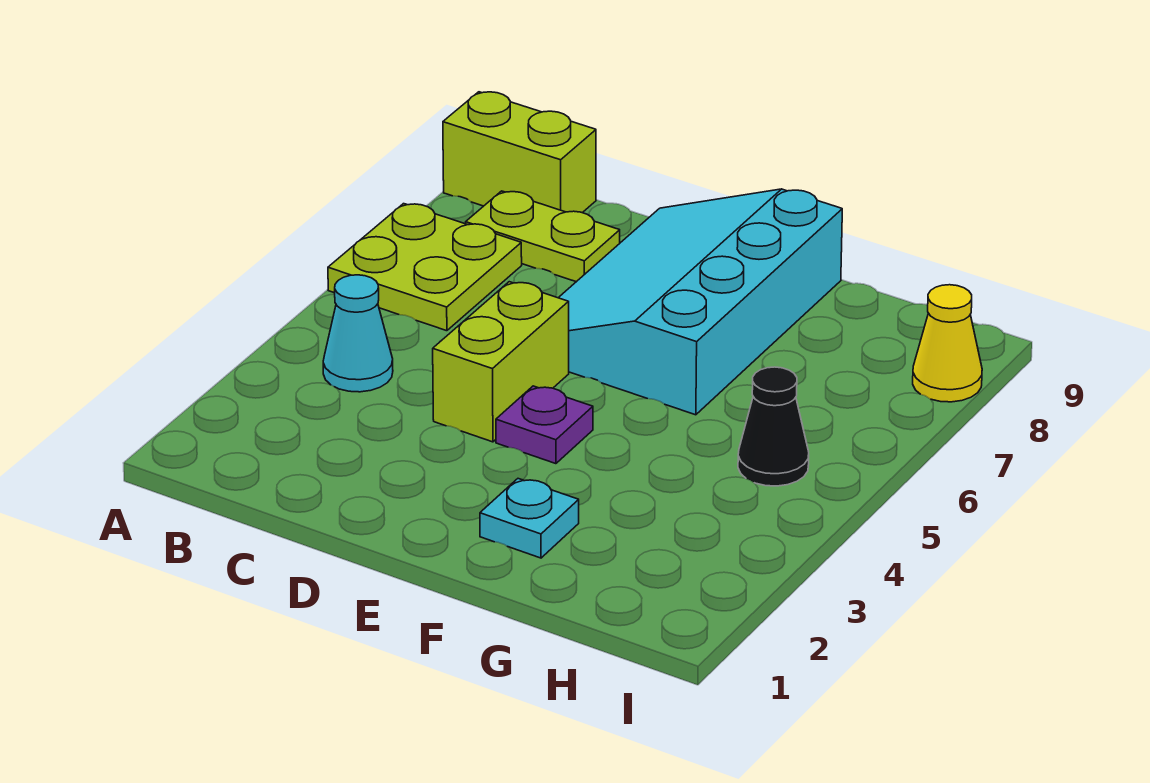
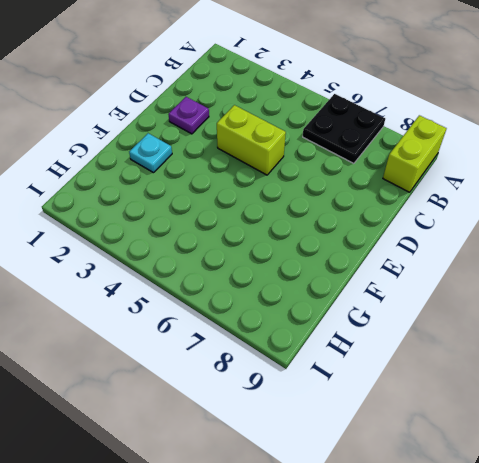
black 2x2 plate [303,94,385,163] -> lime 2x2 plate [328,204,522,331]
purple 1x1 plate [168,97,209,134] -> purple 1x1 plate moved to [496,386,593,464]
none -> cyan 1x1 cone [323,275,393,392]
none -> lime 1x2 plate [466,191,620,282]

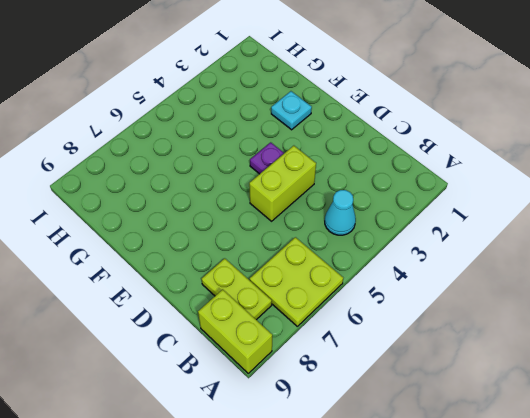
none -> cyan 3x4 slope [559,189,842,415]
none -> black 1x1 cone [738,367,809,486]

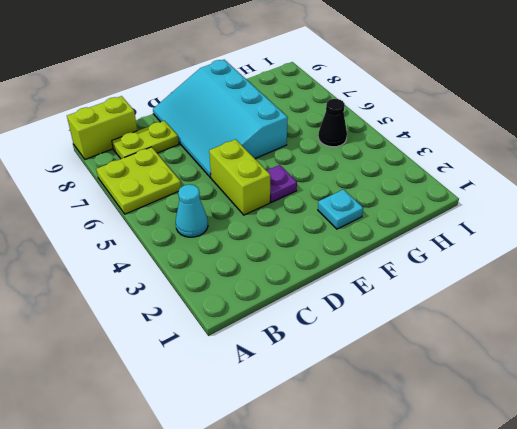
none -> yellow 1x1 cone [913,285,982,402]

